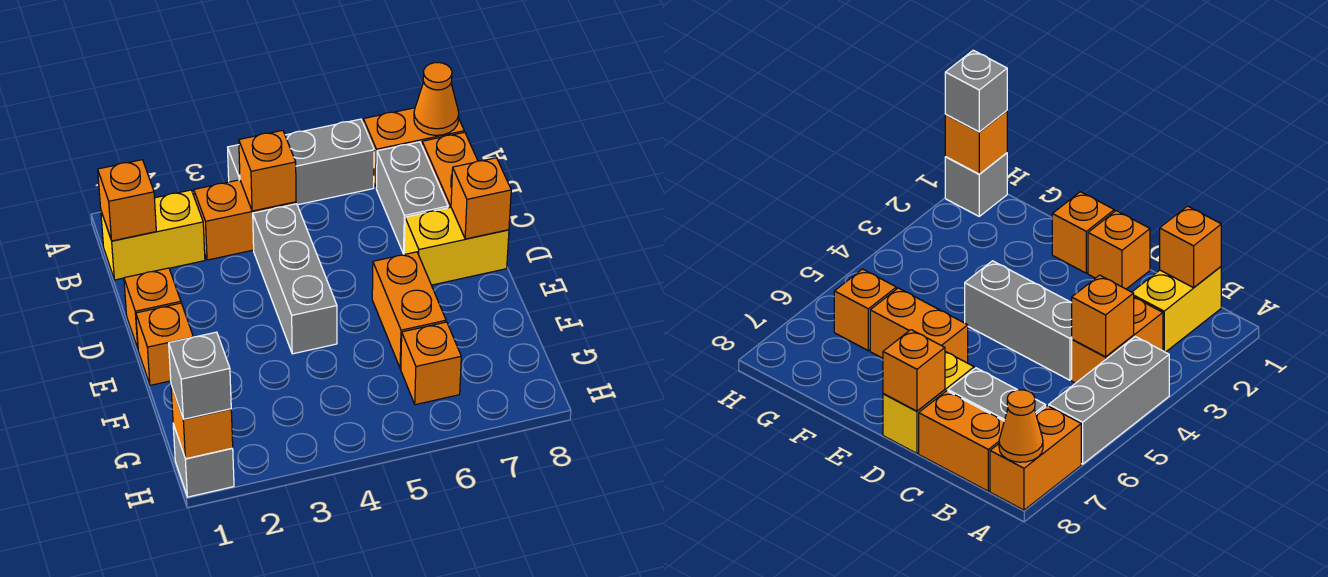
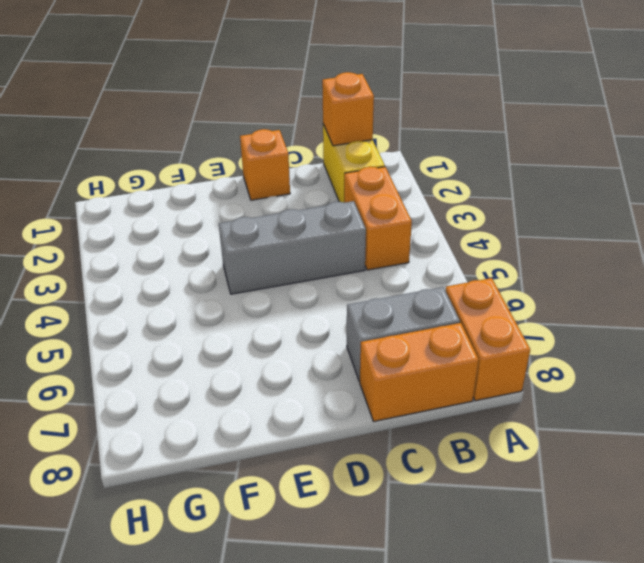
none -> grey 1x3 brick [228,119,374,205]
none -> yellow 1x2 brick [404,207,509,285]
none -> orange 1x1 brick [136,303,193,385]

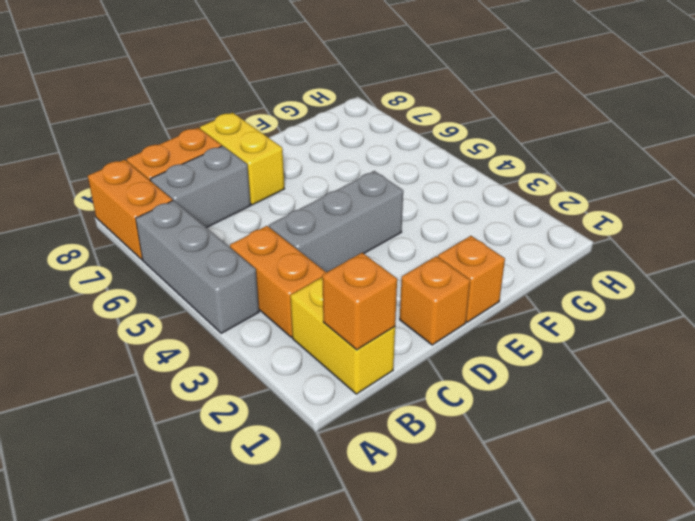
none -> orange 1x2 brick [372,252,446,369]
none -> orange 1x1 brick [401,322,461,405]
none -> grey 1x1 brick [173,424,234,497]

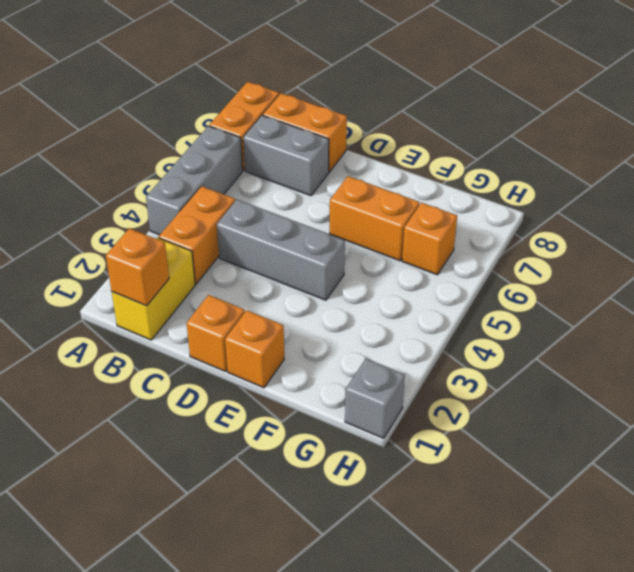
none -> yellow 1x2 brick [404,207,509,285]
none -> orange 1x1 cone [414,62,459,135]
none -> orange 1x1 brick [239,130,296,211]

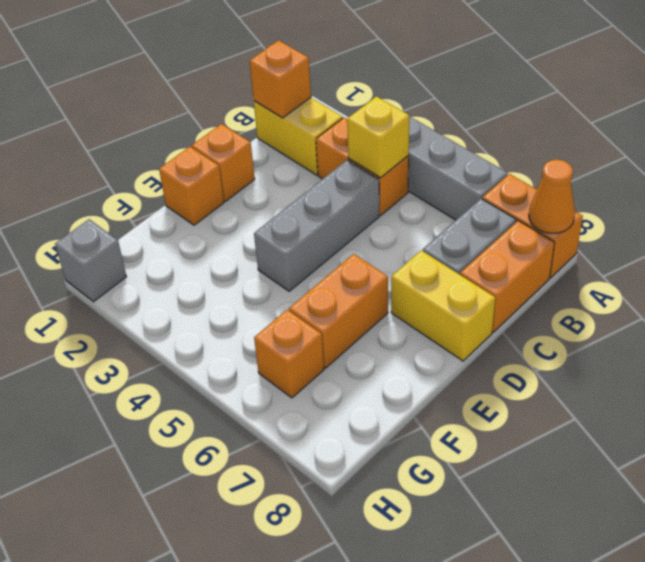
yellow 1x1 brick [347,96,409,178] -> orange 1x1 brick [239,130,296,211]
none -> orange 1x1 brick [451,158,511,239]
none -> orange 1x1 brick [171,385,233,459]
none -> grey 1x1 brick [169,332,231,419]

